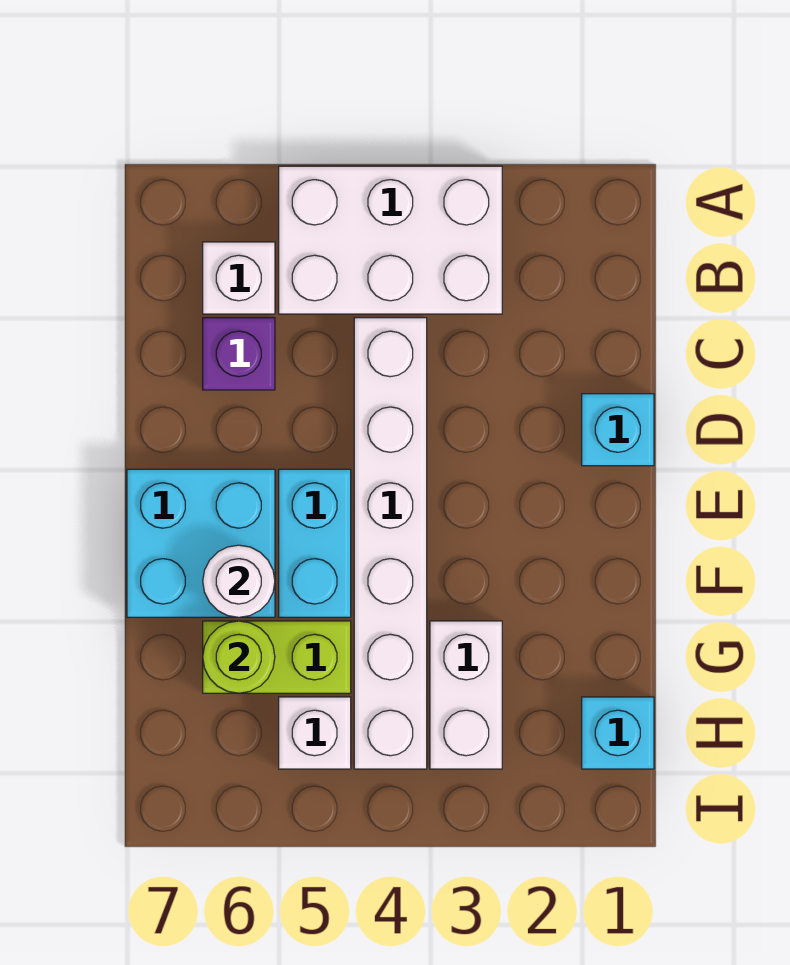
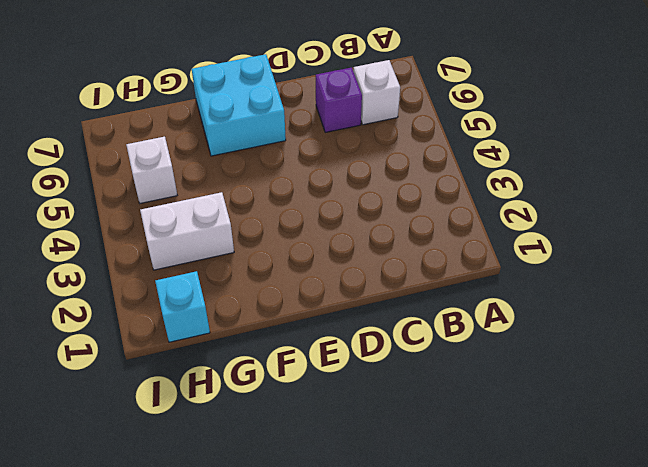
none -> white 2x3 brick [279,166,502,314]
none -> white 1x6 brick [354,318,427,769]
none -> cyan 1x1 brick [582,394,654,466]

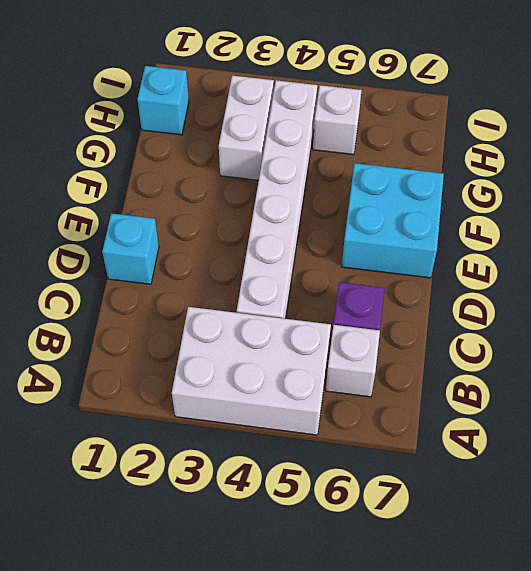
none -> cyan 1x2 brick [279,469,351,617]
none -> lime 1x2 brick [203,621,351,693]
none -> white 1x1 round brick [203,545,275,617]

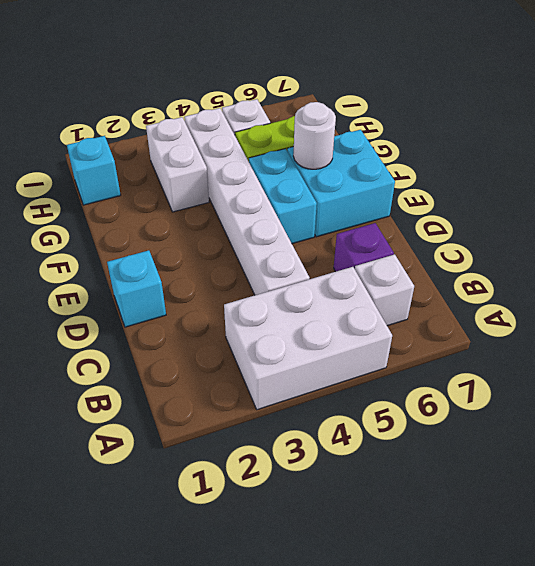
none -> lime 1x1 round brick [203,621,275,693]

